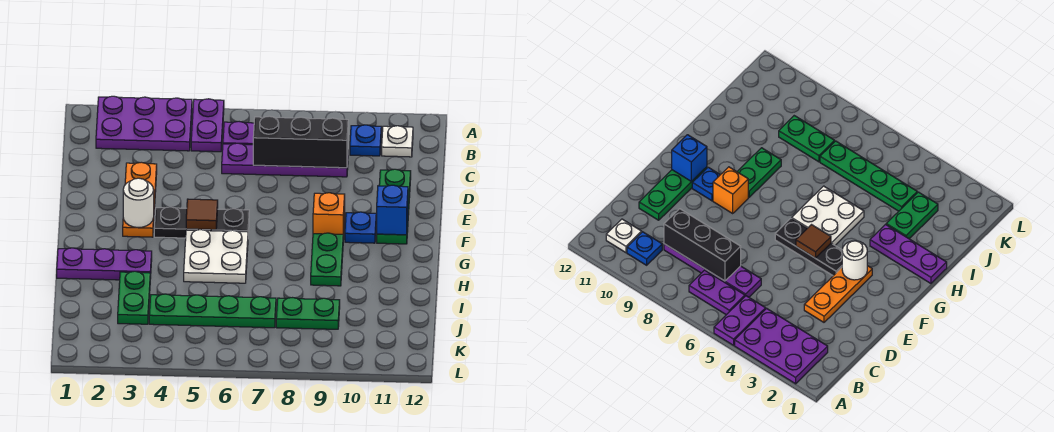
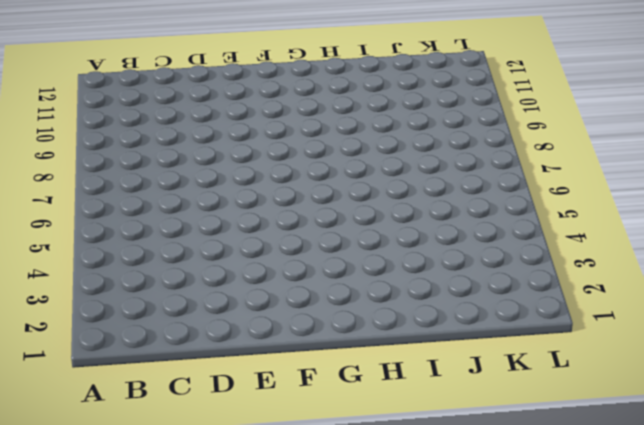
none -> purple 2x3 plate [96,96,192,151]
none -> purple 1x2 plate [191,99,224,152]
none -> purple 1x2 plate [223,122,254,145]

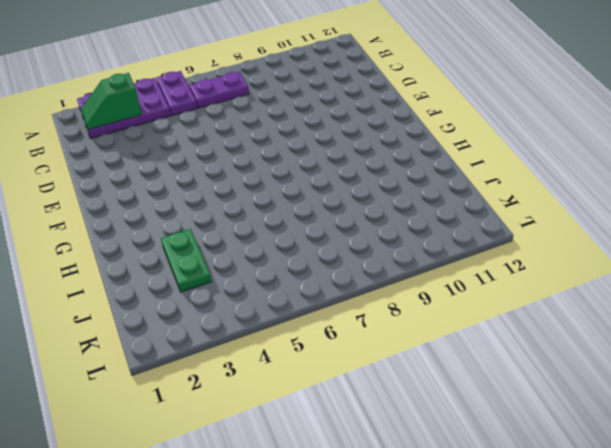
green 1x2 slope [81,73,142,130] -> none
none -> blue 1x1 plate [350,125,381,156]
none -> white 1x1 plate [382,126,413,157]
none -> purple 1x4 plate [222,143,348,177]

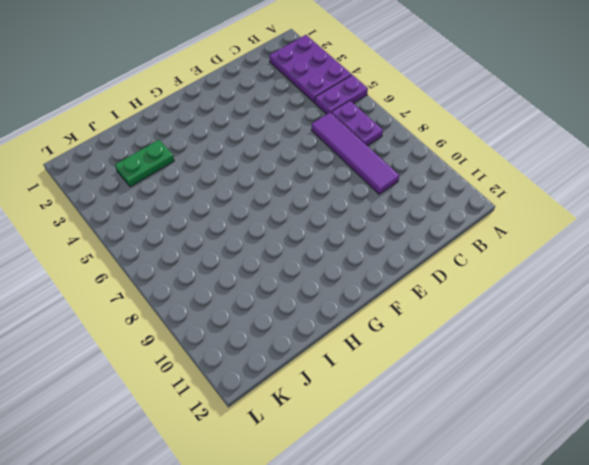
purple 1x4 tile [311,112,399,194] -> purple 1x4 plate [222,143,348,177]
none -> blue 1x1 plate [350,125,381,156]
none -> white 1x1 plate [382,126,413,157]
none -> orange 1x3 plate [123,162,157,237]

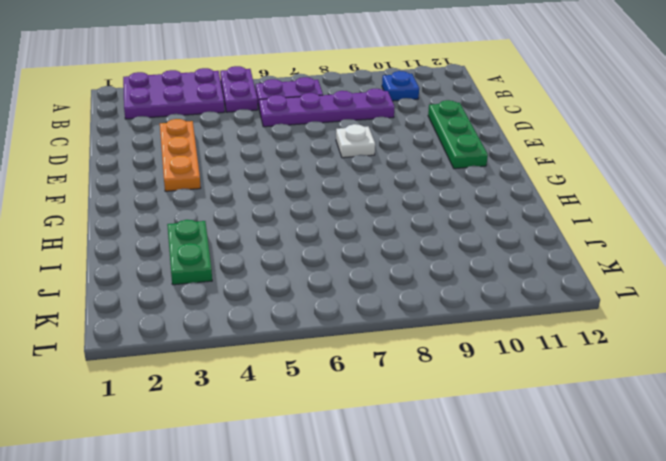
white 1x1 plate [336,124,375,158] -> white 1x1 plate moved to [382,126,413,157]
none -> black 1x3 plate [154,207,249,238]
none -> orange 1x1 brick [313,193,345,239]
none -> blue 1x1 plate [345,212,376,243]

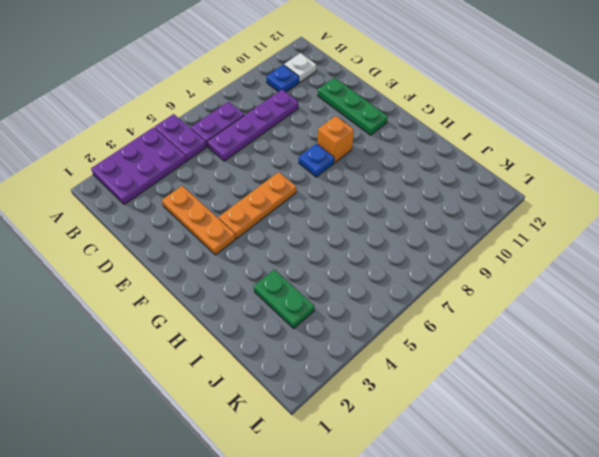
orange 1x3 plate [219,172,296,238] -> black 1x3 plate [154,207,249,238]
blue 1x1 plate [299,144,334,177] -> blue 1x1 plate moved to [345,212,376,243]
none -> white 2x2 plate [184,230,248,283]
none -> green 1x2 plate [311,233,343,286]
none -> purple 1x3 plate [57,248,152,280]

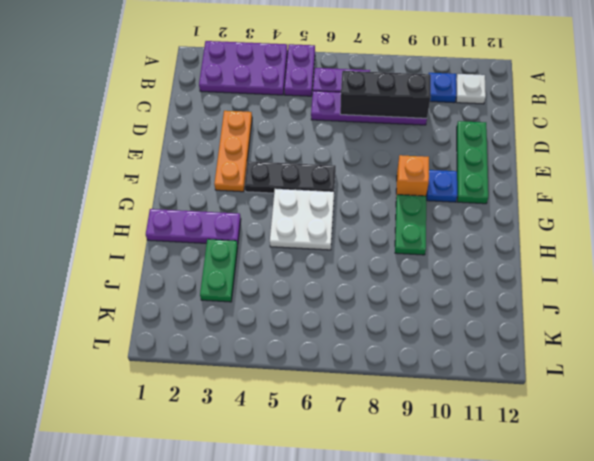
none -> green 1x4 plate [149,294,276,328]
none -> green 1x2 plate [276,298,340,329]
none -> white 1x1 round brick [123,178,154,228]

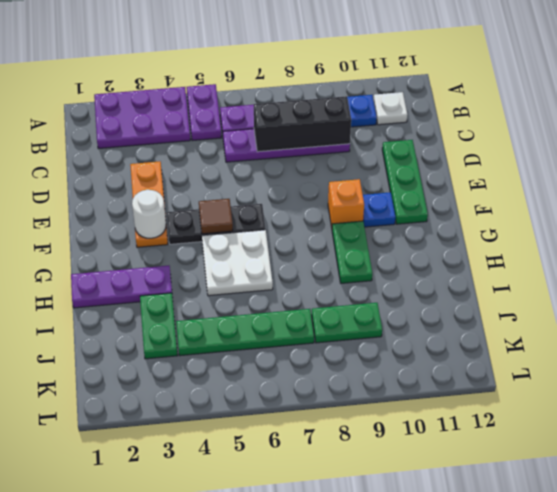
none -> blue 1x1 brick [377,185,408,235]

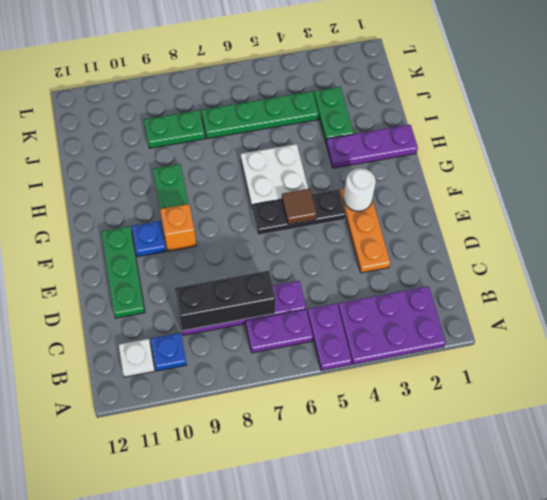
none -> blue 1x1 brick [377,185,408,235]

